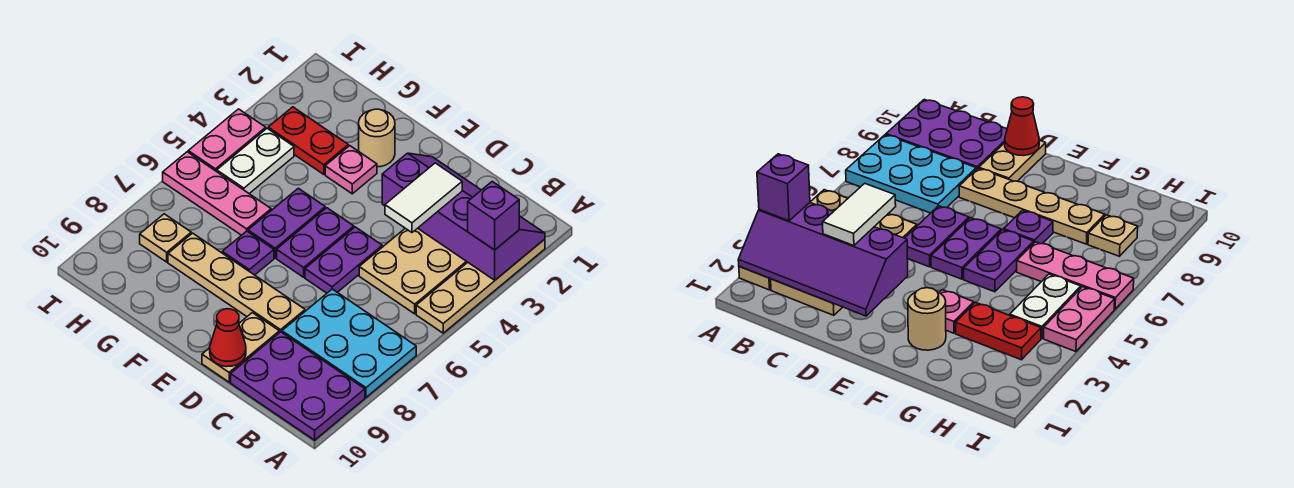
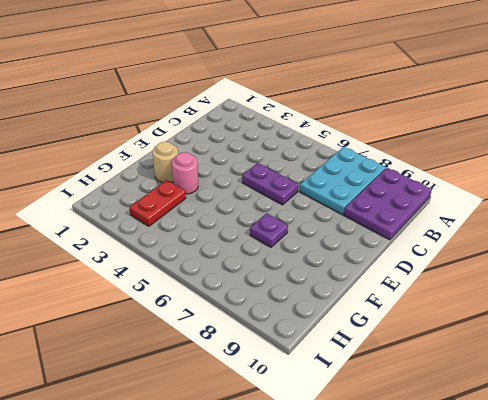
pink 1x1 round brick [172,152,198,194] -> pink 1x1 plate [325,146,377,194]
none -> tan 1x4 plate [416,239,545,333]
none -> tan 2x4 plate [359,228,468,314]
none -> tan 1x4 plate [168,233,305,333]

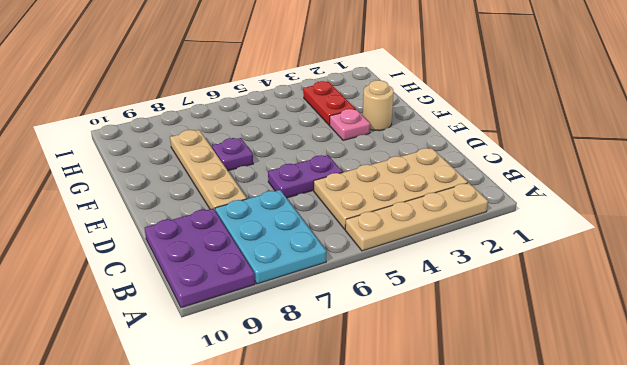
none -> tan 1x2 plate [202,313,279,382]
none -> purple 1x2 plate [277,208,354,277]
none -> purple 1x2 plate [248,188,325,258]

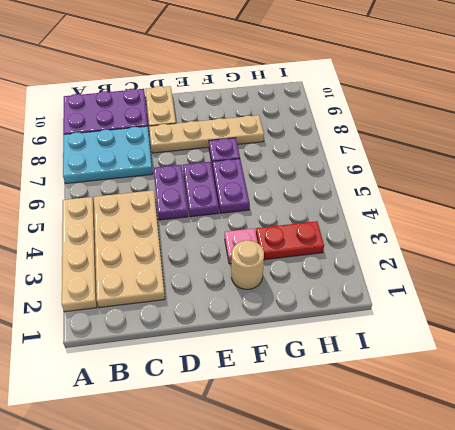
none -> pink 1x3 plate [163,152,271,235]
none -> white 1x2 plate [217,128,294,194]
none -> tan 1x1 plate [140,214,191,262]

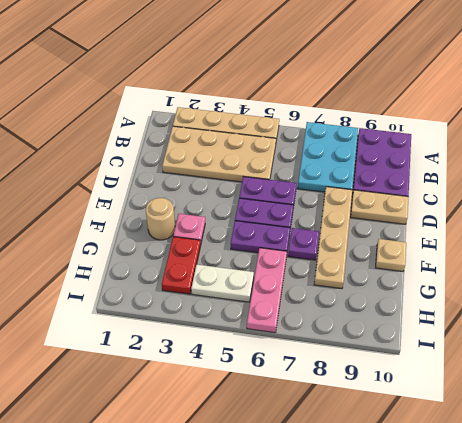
tan 1x1 plate [376,239,406,271] -> tan 1x1 plate moved to [140,214,191,262]
none -> pink 1x2 plate [188,109,266,171]
none -> purple 2x4 slope [382,153,545,280]
none -> red 1x1 cone [210,309,246,367]

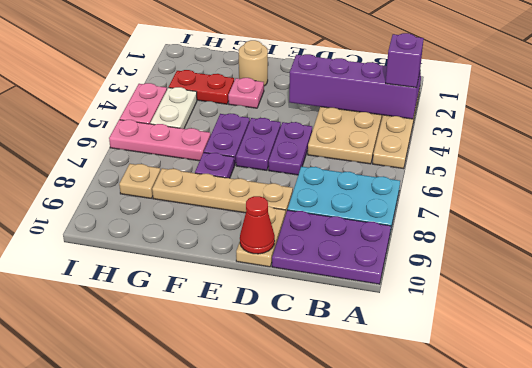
none -> white 1x2 tile [385,163,462,232]

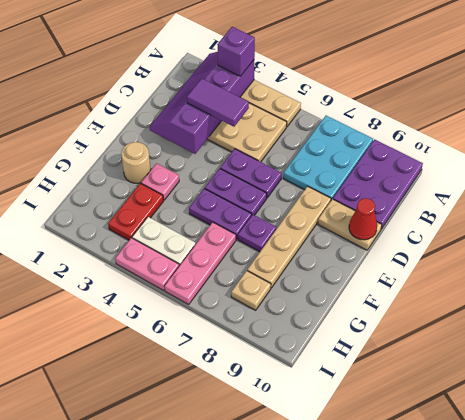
purple 1x2 tile [187,79,249,127] -> white 1x2 tile [385,163,462,232]

